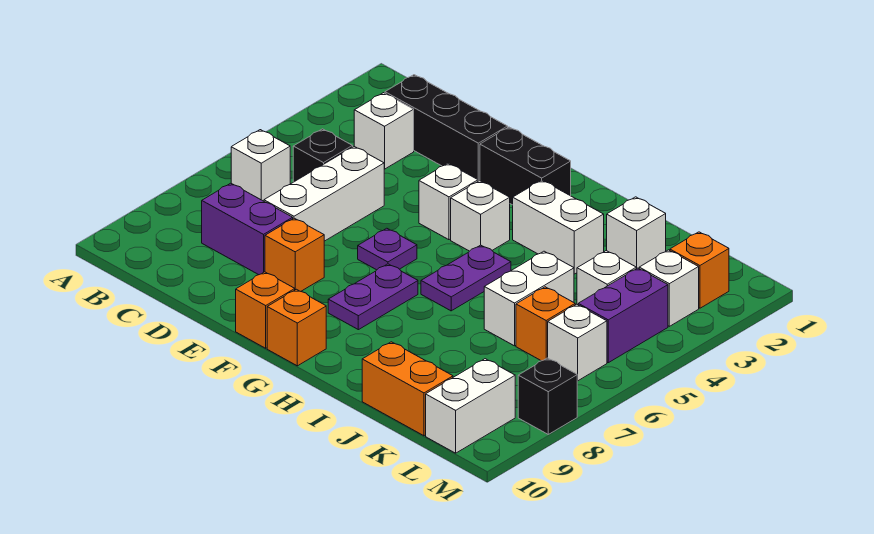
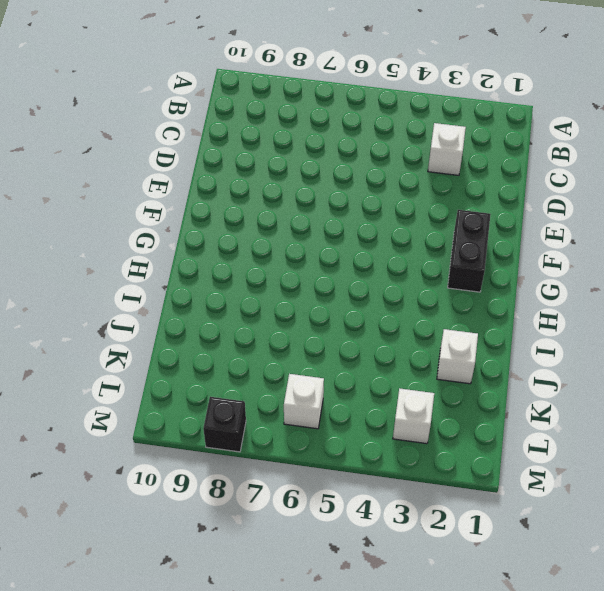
none -> white 1x1 brick [231,130,290,201]
none -> black 1x3 brick [385,75,508,181]
none -> black 1x1 brick [293,129,353,182]

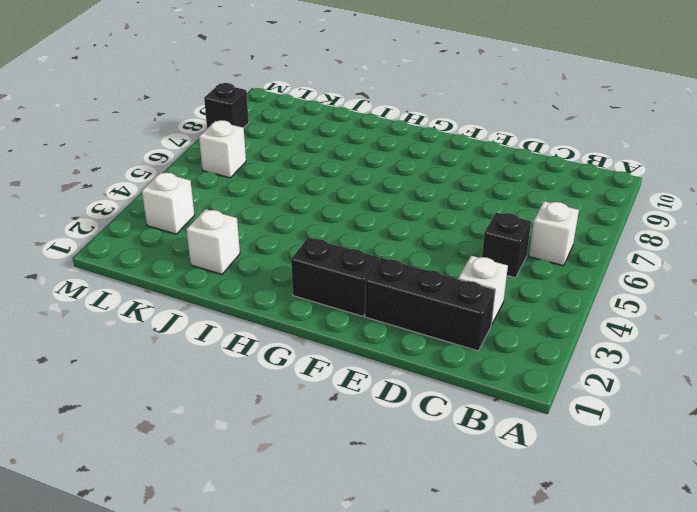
none -> purple 1x2 brick [202,183,293,275]
none -> white 1x3 brick [264,147,384,241]
none -> orange 1x1 brick [265,218,324,291]

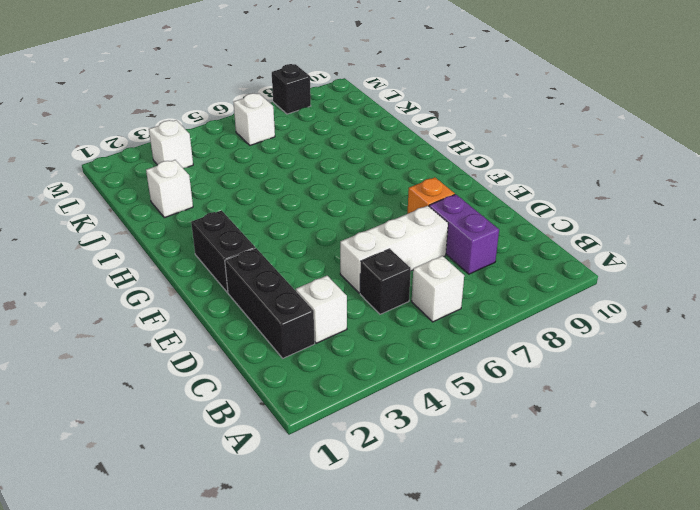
none -> white 1x1 brick [419,163,478,240]
none -> purple 1x1 plate [358,228,417,270]
none -> orange 1x1 brick [236,272,295,348]

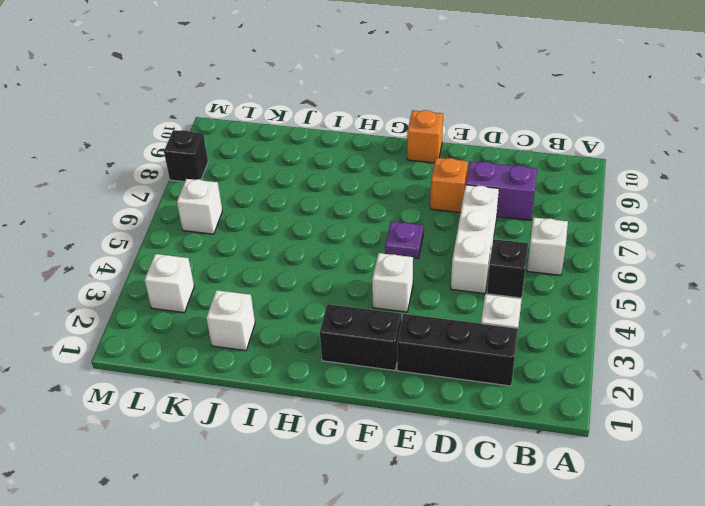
none -> white 1x1 brick [451,181,510,251]
none -> purple 1x2 plate [328,264,418,330]
none -> orange 1x1 brick [267,289,326,366]

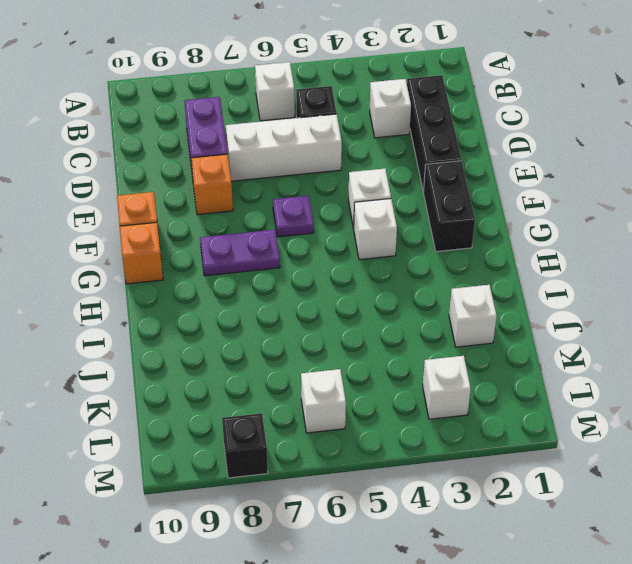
none -> white 1x2 brick [513,180,604,274]
none -> purple 1x2 plate [421,245,511,311]
none -> white 1x2 brick [484,251,574,346]

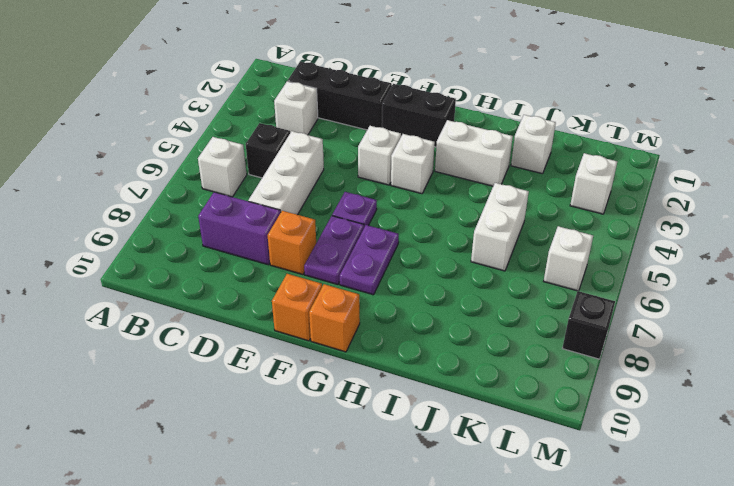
purple 1x2 plate [304,216,364,285] -> purple 1x2 plate moved to [421,245,511,311]
none -> orange 1x2 brick [362,342,453,436]
none -> white 1x1 brick [577,251,637,305]
none -> orange 1x1 brick [516,287,575,361]

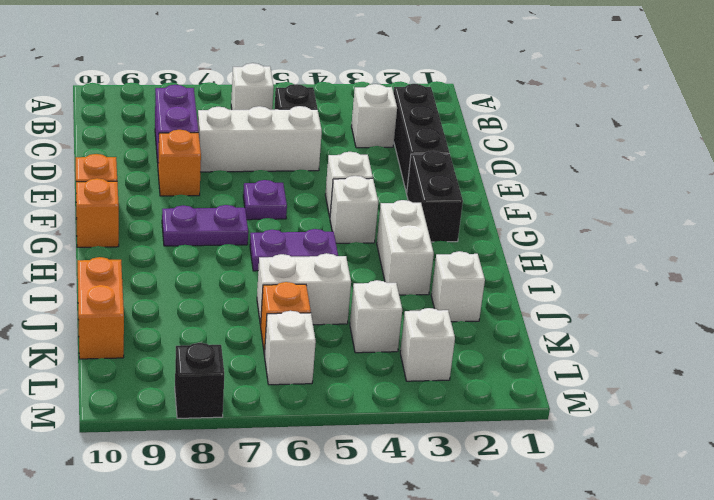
none -> orange 1x1 brick [670,232,729,308]
none -> purple 1x2 brick [578,268,668,363]
none -> white 1x2 brick [426,359,515,453]

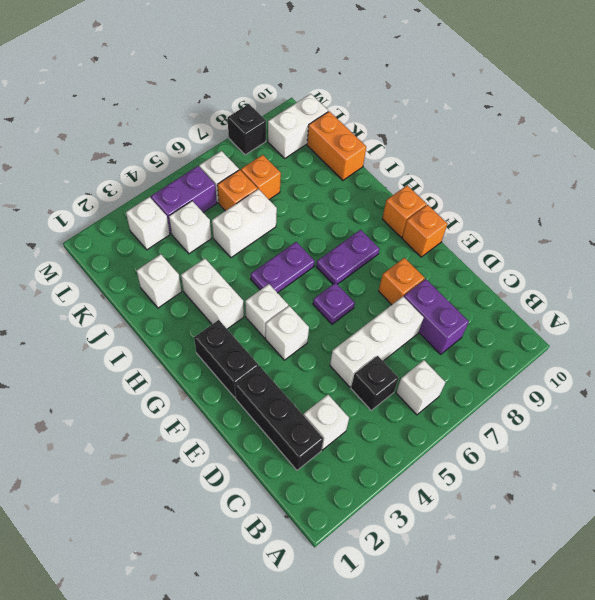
orange 1x1 brick [241,155,281,200] -> orange 1x1 brick moved to [670,232,729,308]

